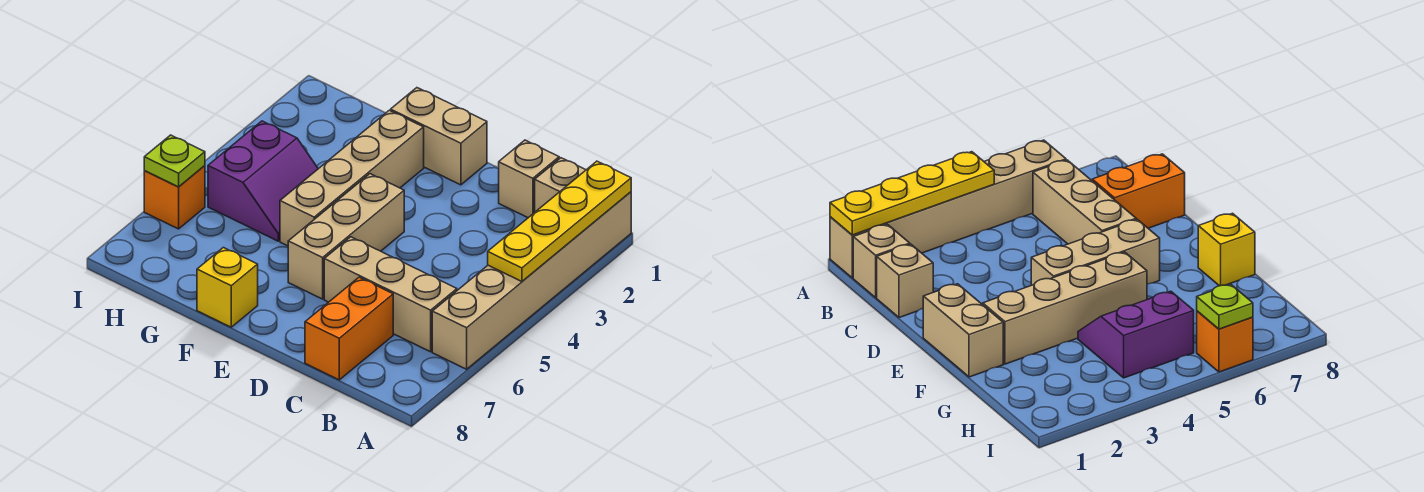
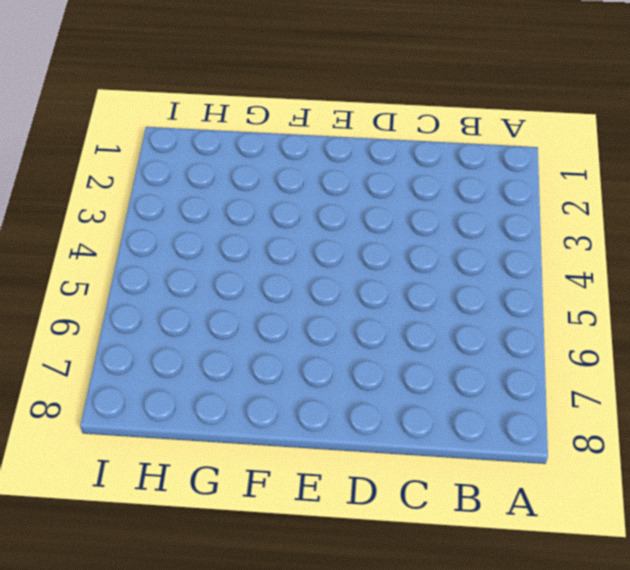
none -> tan 1x6 brick [432,192,631,369]
none -> tan 1x1 brick [535,158,586,212]
none -> tan 1x3 brick [324,237,457,352]

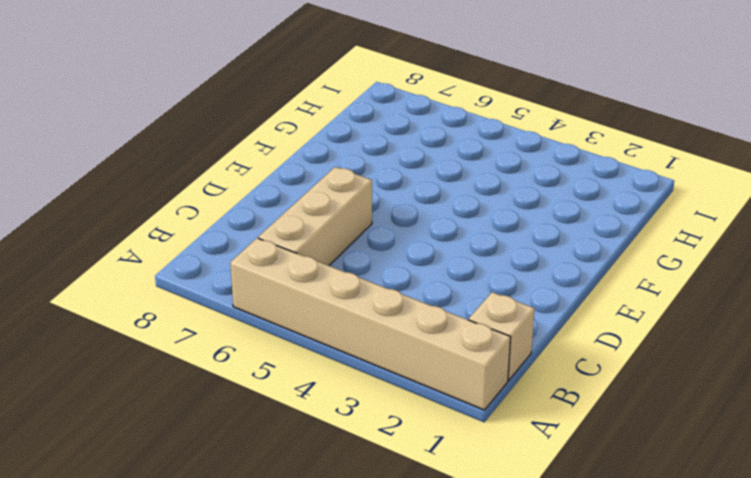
none -> tan 1x1 brick [499,140,559,218]
none -> orange 1x2 brick [305,277,393,380]
none -> tan 1x2 brick [391,88,487,185]

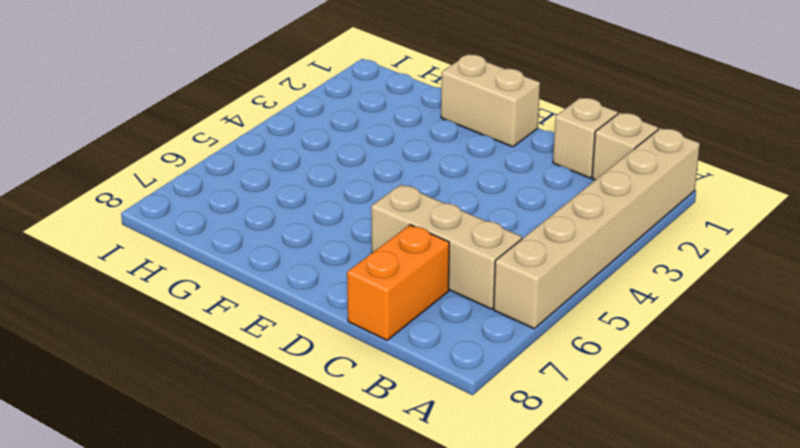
none -> tan 1x3 brick [288,174,404,299]
none -> tan 1x4 brick [280,110,424,246]
none -> yellow 1x1 brick [197,248,258,327]

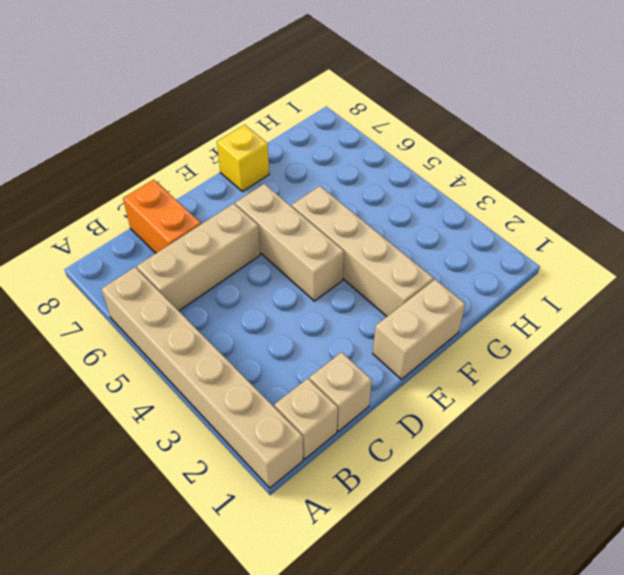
none -> purple 2x2 slope [208,121,318,241]
none -> orange 1x1 brick [144,166,205,229]
none -> yellow 1x4 plate [488,161,631,282]

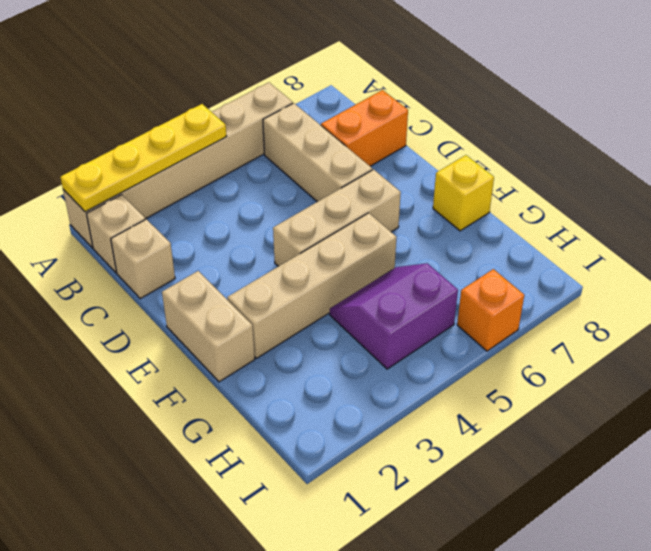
none -> lime 1x1 plate [144,135,205,187]

